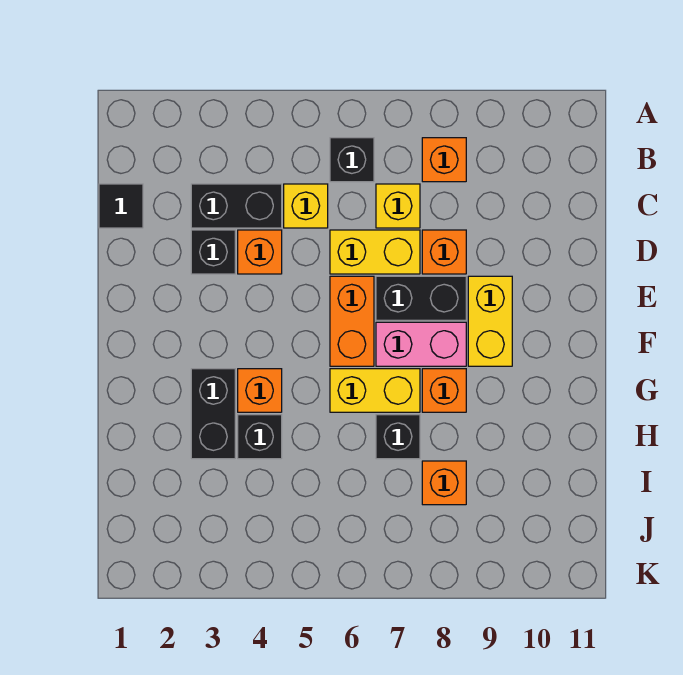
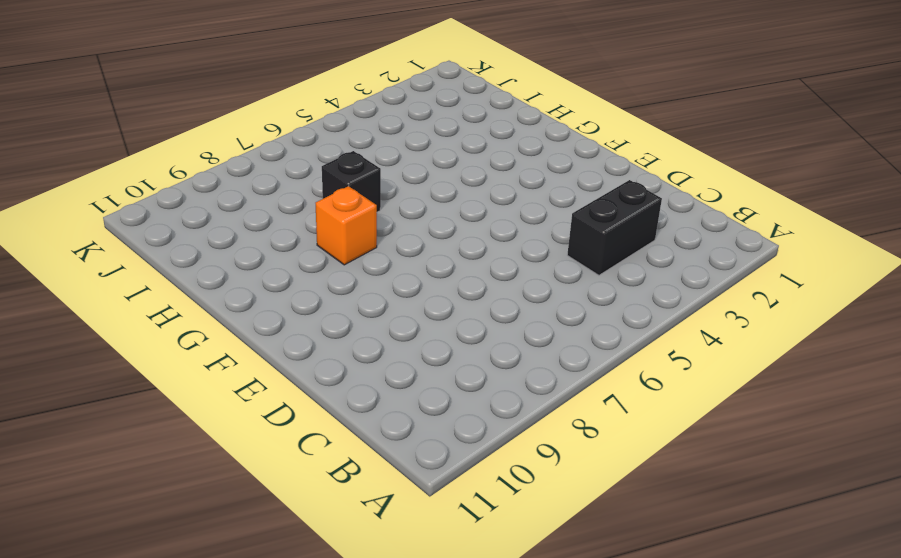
none -> black 1x1 brick [330,138,374,182]
none -> orange 1x1 brick [422,138,466,182]
none -> black 1x1 tile [99,184,143,228]

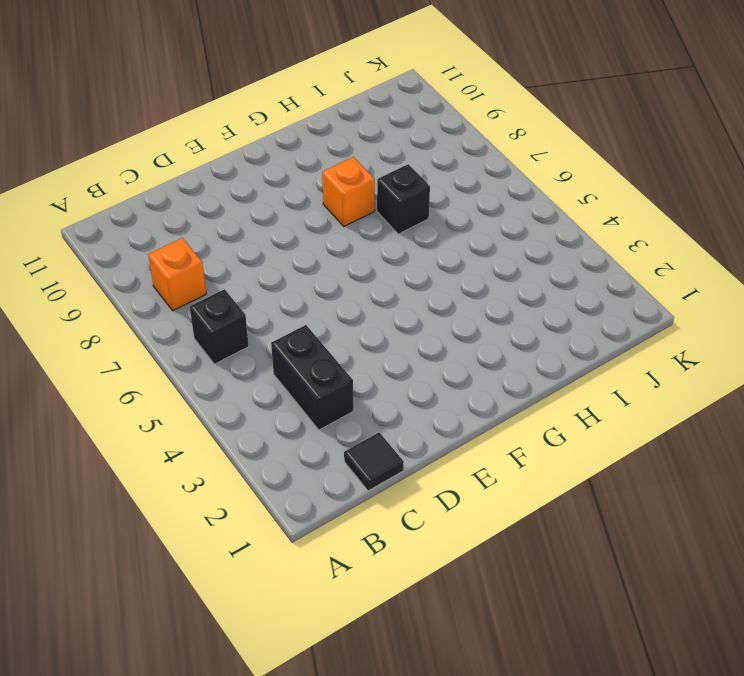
none -> yellow 1x1 brick [284,184,328,228]
none -> yellow 1x1 brick [376,184,420,228]
none -> black 1x1 brick [191,230,235,274]

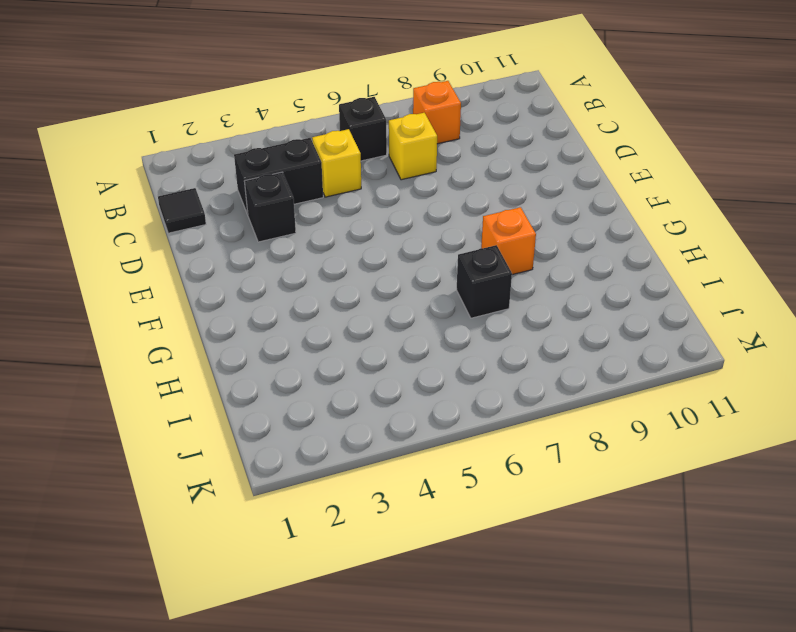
none -> orange 1x1 brick [238,230,282,274]
none -> yellow 1x2 brick [330,230,420,274]
none -> orange 1x1 brick [422,230,466,274]

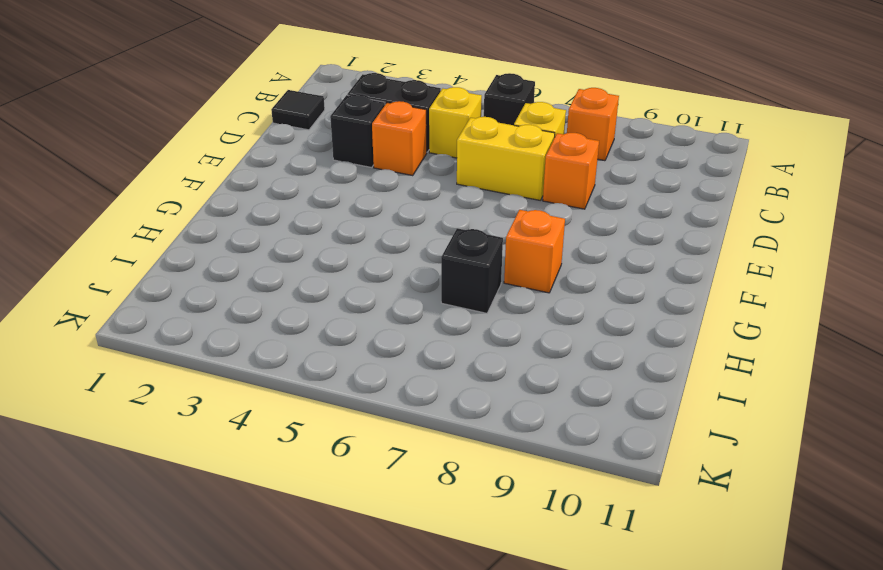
none -> orange 1x2 brick [330,276,374,366]
none -> black 1x2 brick [376,276,466,320]
none -> yellow 1x2 brick [468,276,512,366]

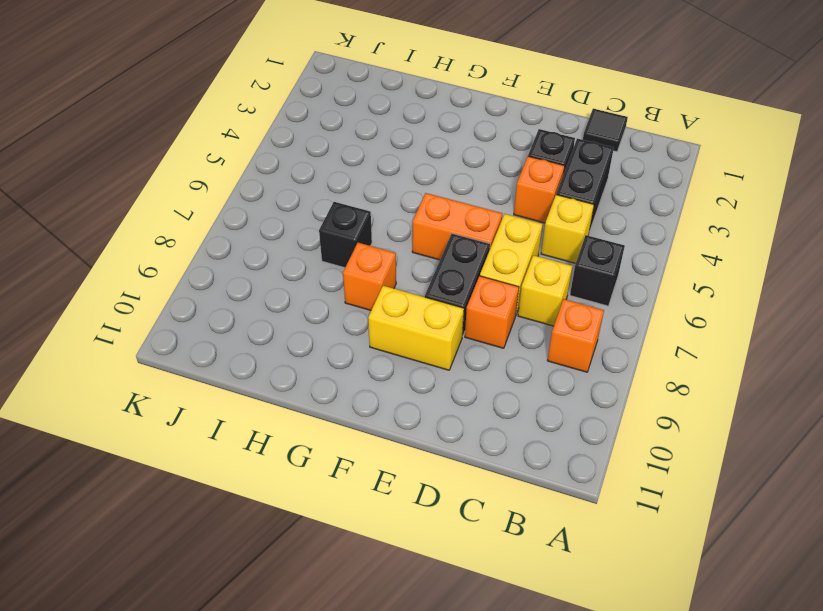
none -> pink 1x2 brick [376,322,466,366]
none -> black 1x2 brick [191,369,235,459]
none -> orange 1x1 brick [238,369,282,412]

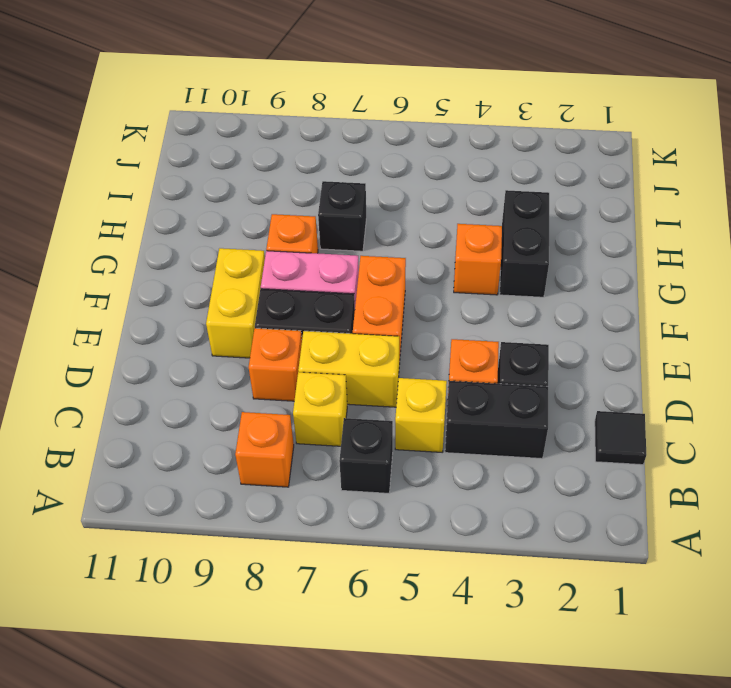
none -> yellow 1x2 brick [330,369,420,412]
none -> black 1x1 brick [238,415,282,459]
none -> orange 1x1 brick [422,461,466,505]

